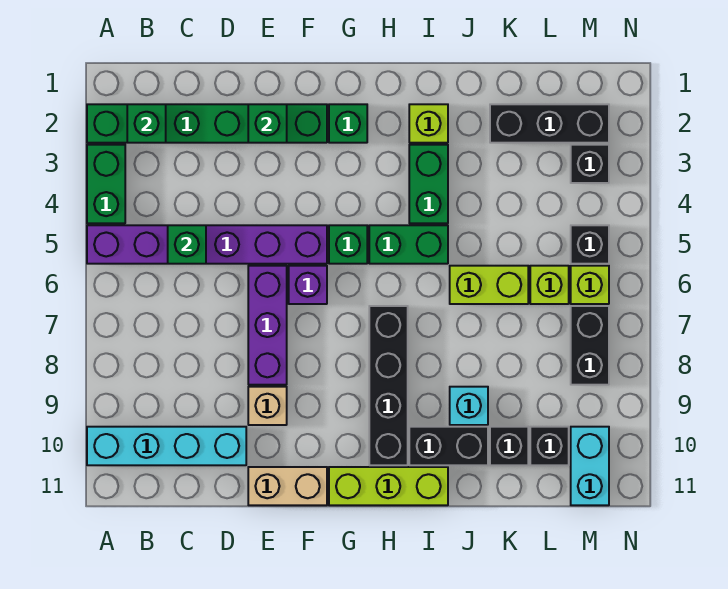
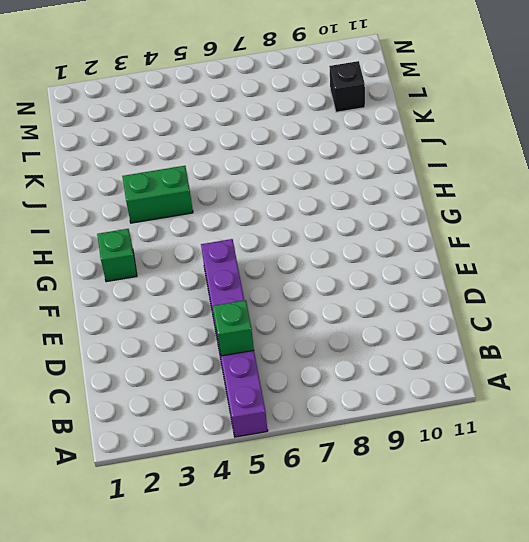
none -> green 1x6 brick [87,104,327,143]
none -> green 1x2 brick [87,145,125,223]
none -> cyan 1x4 brick [87,427,246,465]
none -> purple 1x3 brick [248,266,287,385]

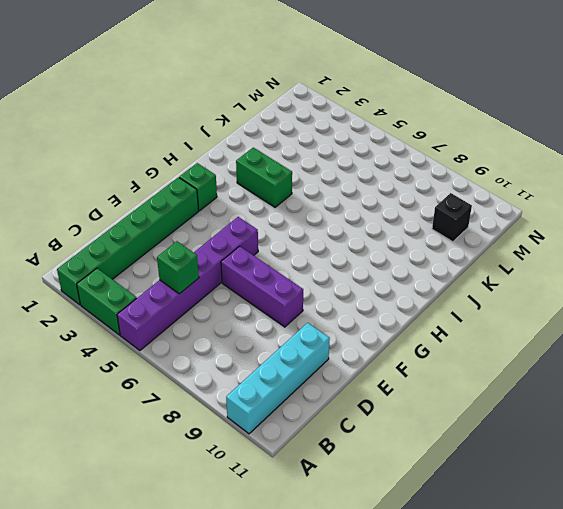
none -> tan 1x1 brick [248,387,287,425]
none -> tan 1x2 brick [248,467,327,505]
none -> purple 1x1 brick [289,266,327,304]
none -> green 1x1 brick [329,225,367,264]

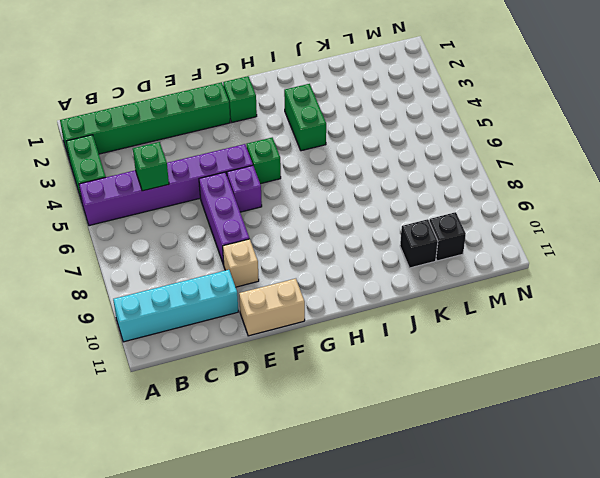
none -> lime 1x3 brick [329,467,448,505]
none -> green 1x2 brick [369,225,448,264]
none -> black 1x4 brick [369,306,408,465]
none -> lime 1x1 brick [409,104,448,143]

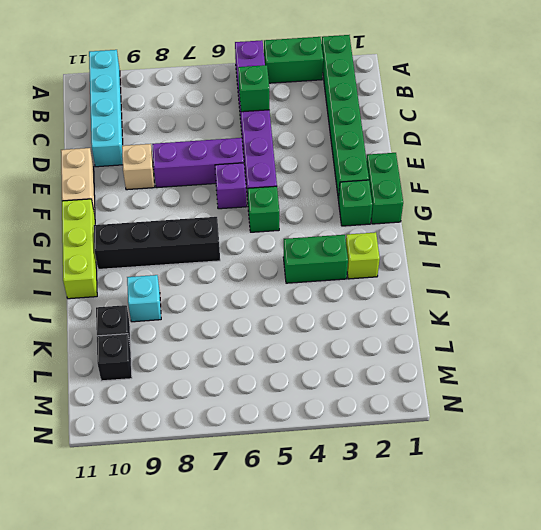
green 1x2 brick [367,153,403,224] -> green 1x2 brick moved to [369,225,448,264]
none -> black 1x2 brick [409,427,488,465]
none -> lime 1x2 brick [450,266,528,304]
none -> black 1x3 brick [490,104,609,143]
none -> lime 1x1 brick [530,266,569,304]

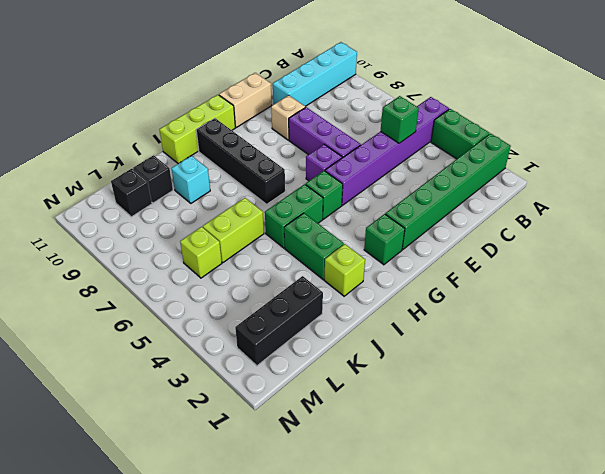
none -> black 1x2 brick [409,427,488,465]
none -> black 1x1 brick [571,145,609,183]
none -> black 1x1 brick [571,225,609,264]
none -> lime 1x1 brick [571,266,609,304]

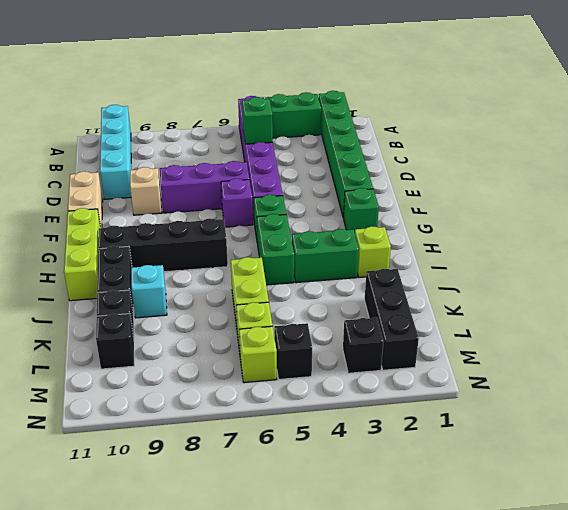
none -> black 1x2 brick [571,306,609,385]
none -> cyan 1x2 brick [571,427,609,505]
none -> green 1x1 brick [127,104,166,143]
none -> green 1x1 brick [248,104,287,143]

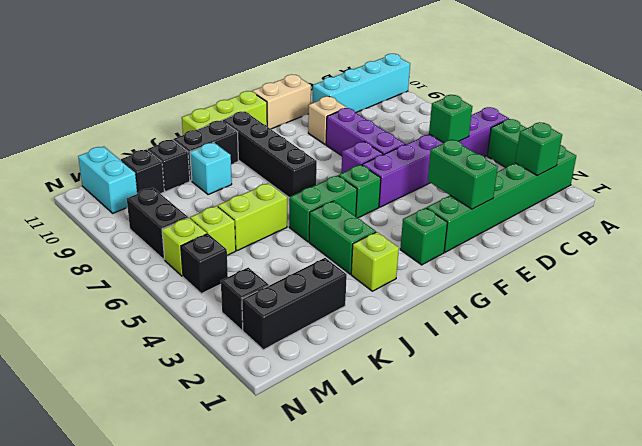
green 1x2 brick [428,139,498,209] -> green 1x1 brick [248,104,287,143]

